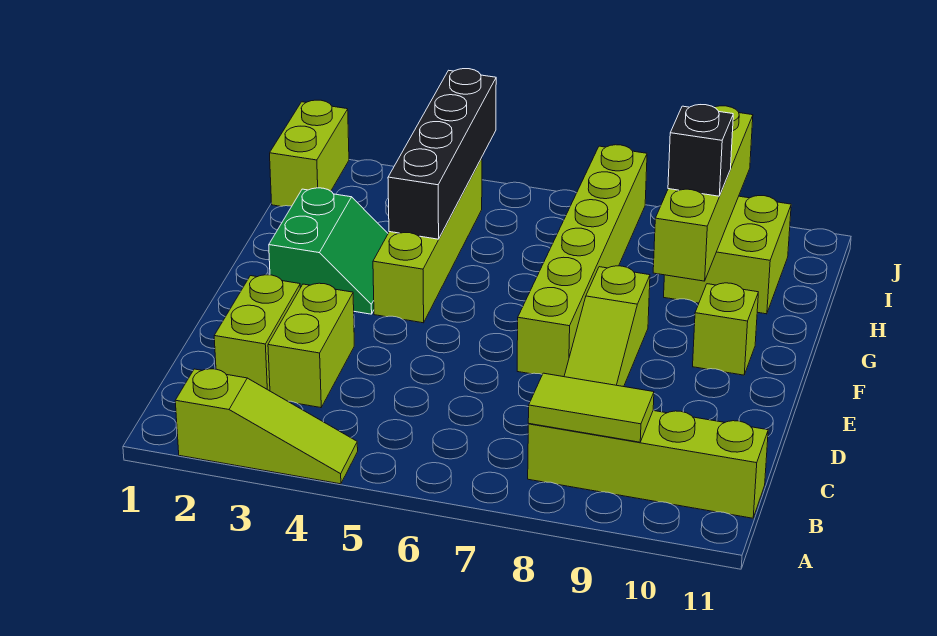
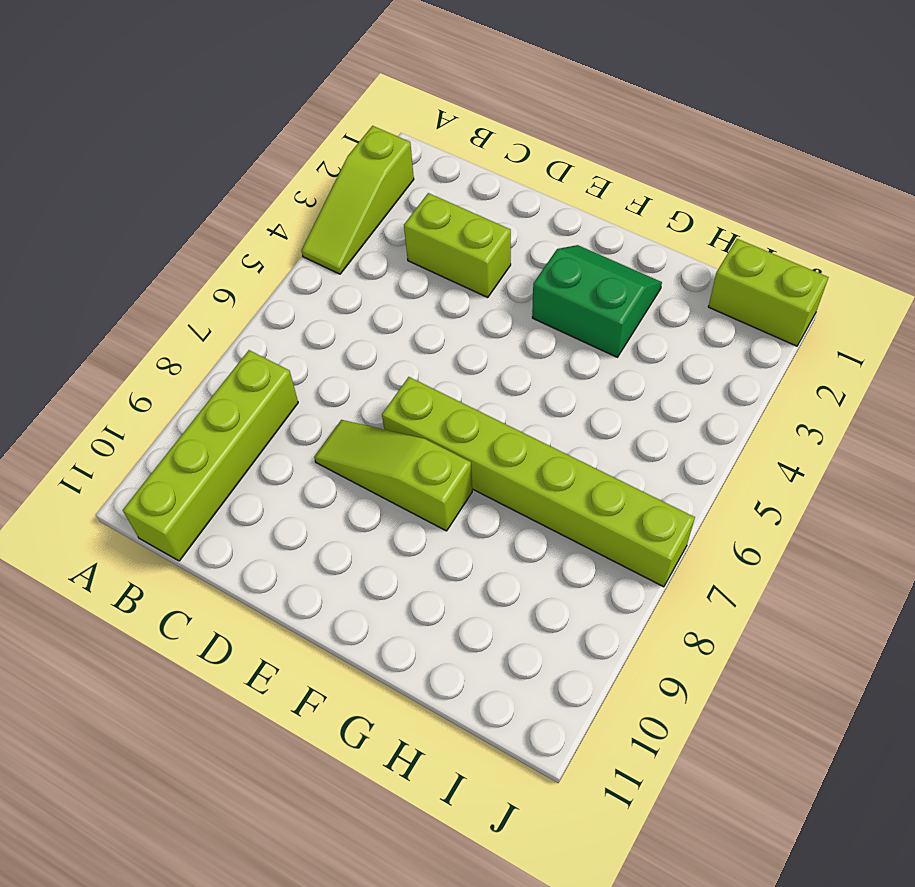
green 2x2 slope [532,245,662,357] -> green 2x2 slope turned to [269,188,388,314]
none -> lime 1x2 brick [214,275,300,391]
none -> lime 1x4 brick [373,158,482,323]
none -> lime 1x1 brick [693,283,758,375]

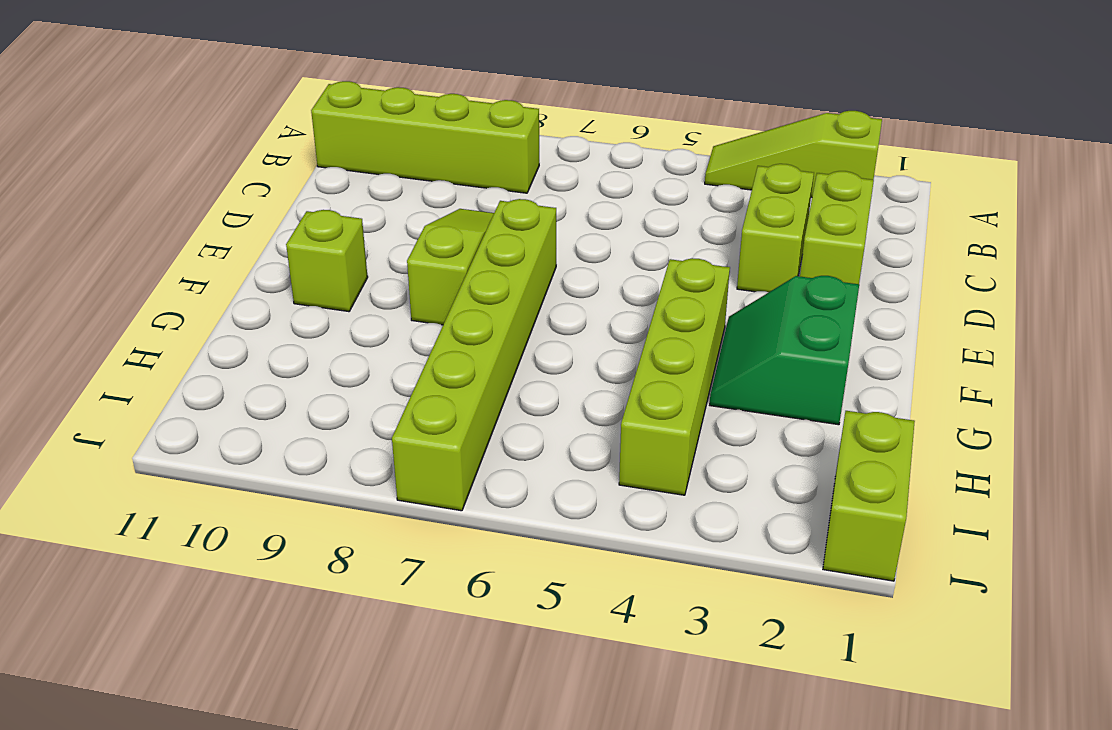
none -> lime 2x2 brick [664,196,791,314]
none -> lime 1x2 tile [528,373,654,442]
none -> black 1x4 brick [388,69,496,239]

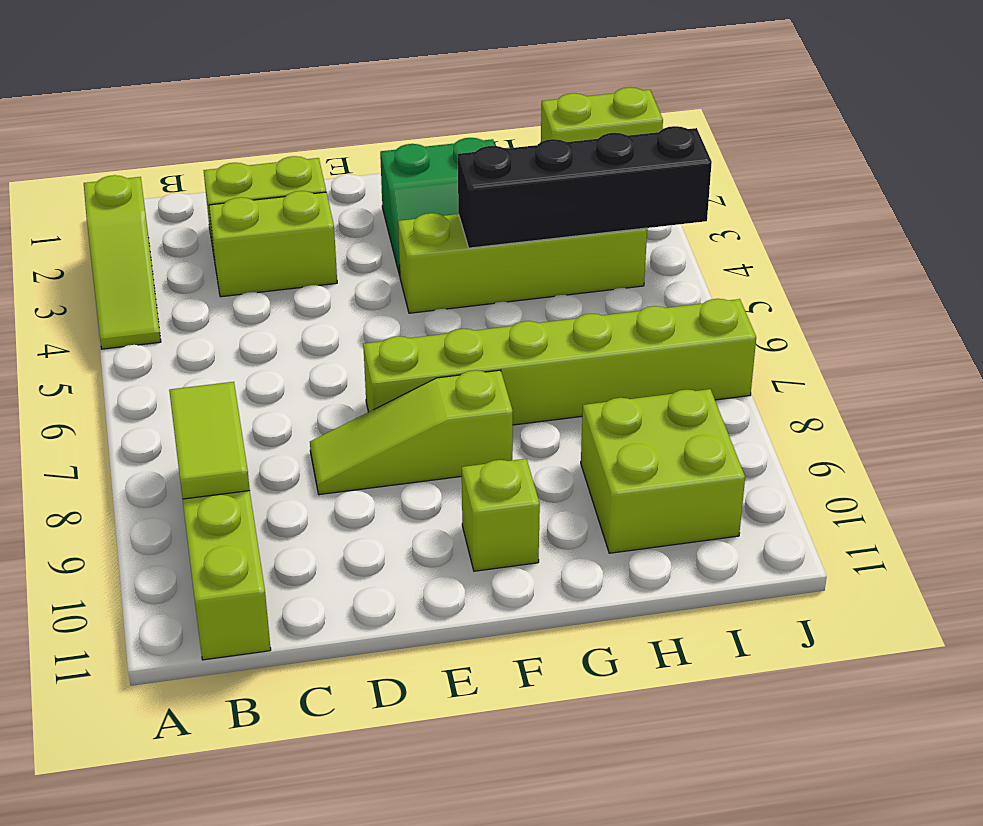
none -> lime 1x4 brick [653,106,753,281]
none -> black 1x1 brick [668,105,733,196]

